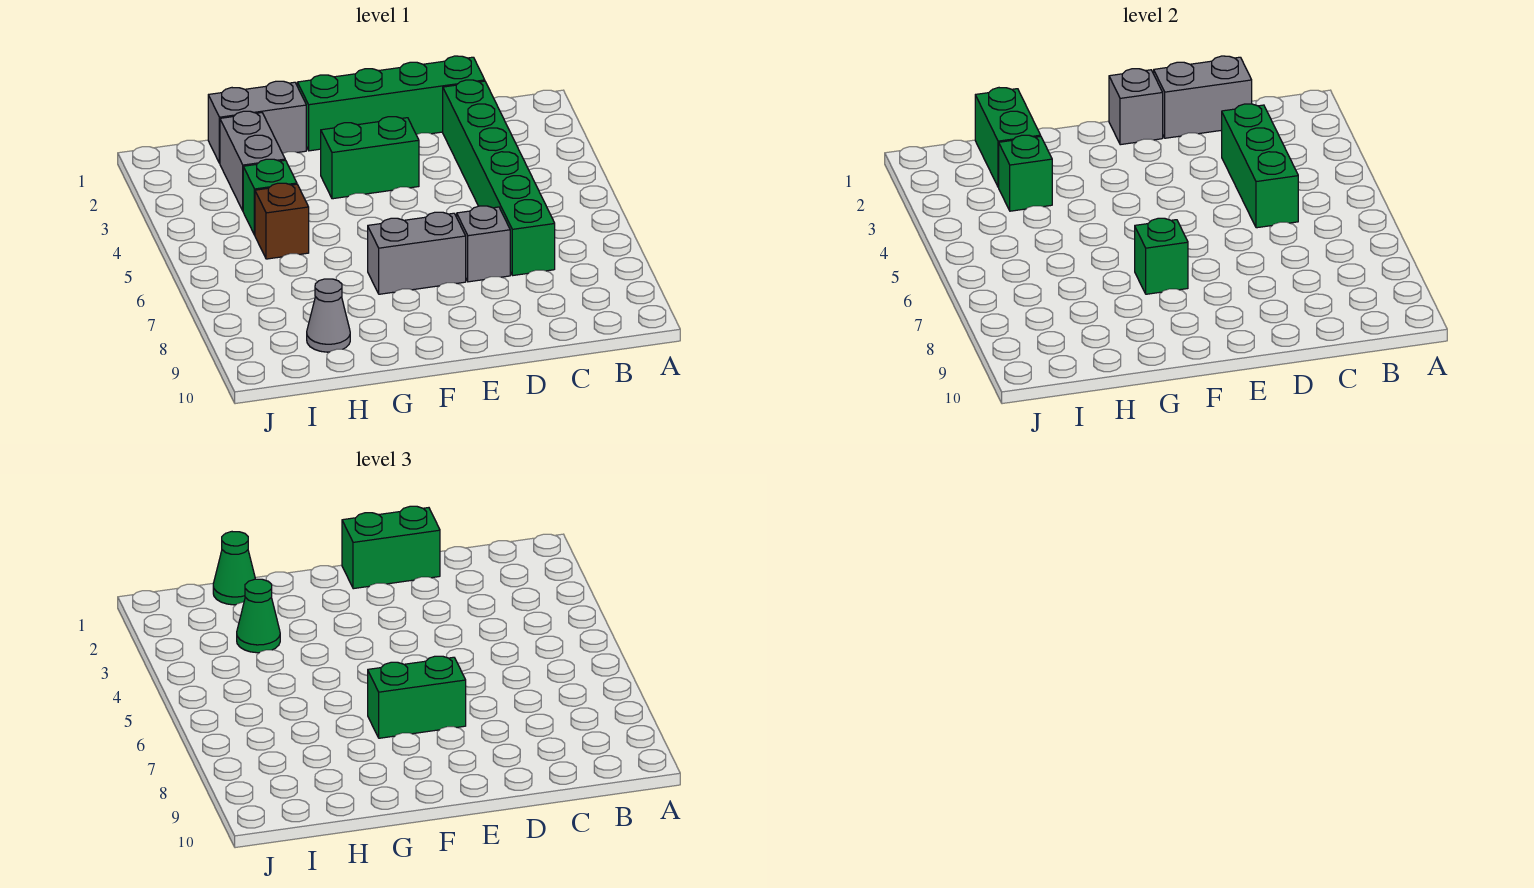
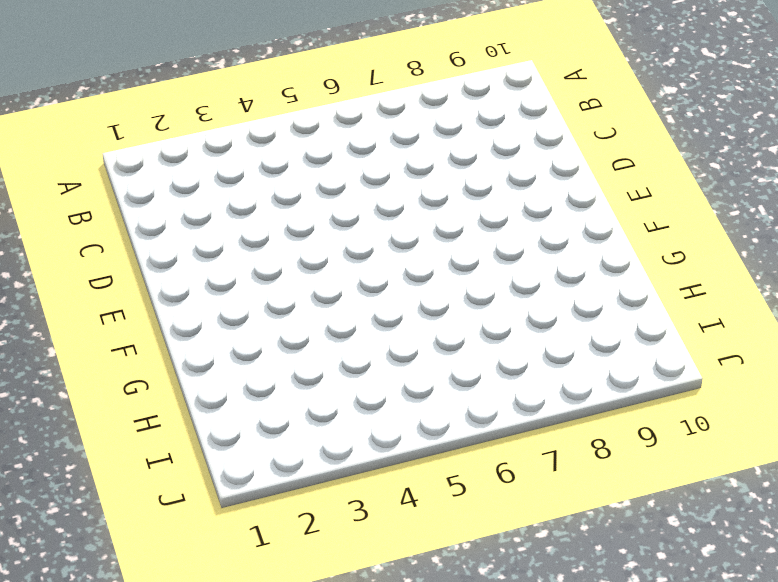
none -> green 1x4 brick [297,56,485,151]
none -> green 1x6 brick [443,80,555,276]
none -> grey 1x1 brick [457,206,510,282]

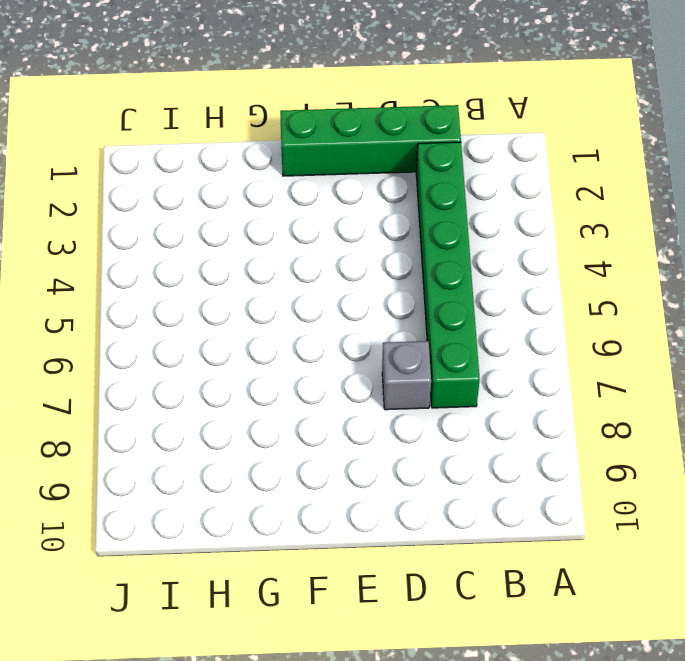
none -> green 1x2 brick [321,117,419,199]
none -> grey 1x2 brick [368,212,466,294]
none -> grey 1x2 brick [208,81,306,163]

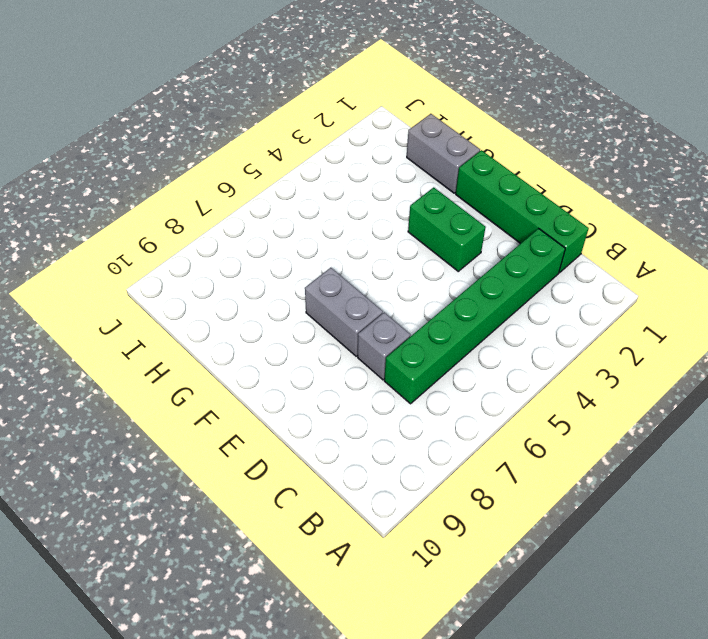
none -> grey 1x2 brick [220,111,285,210]
none -> green 1x1 brick [243,159,297,235]
none -> brown 1x1 brick [255,183,309,259]

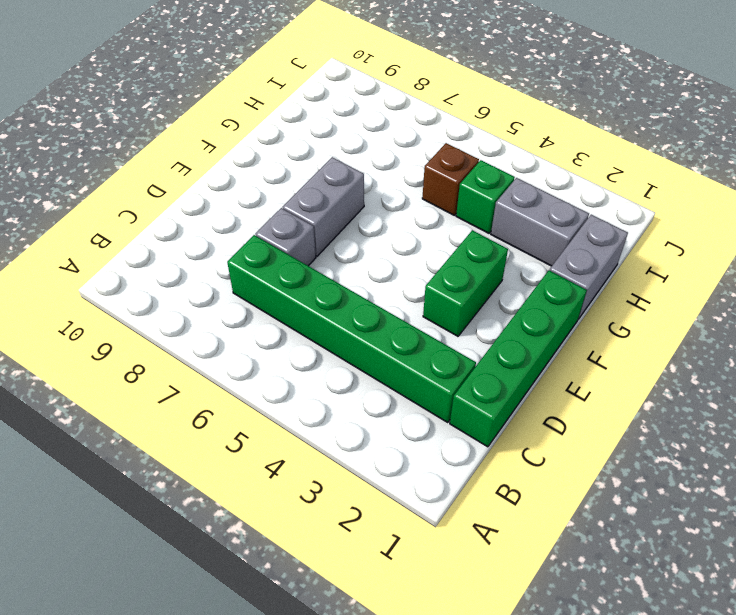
none -> grey 1x1 cone [307,279,350,352]
none -> grey 1x2 brick [1154,56,1252,138]
none -> green 1x3 brick [1222,104,1298,228]

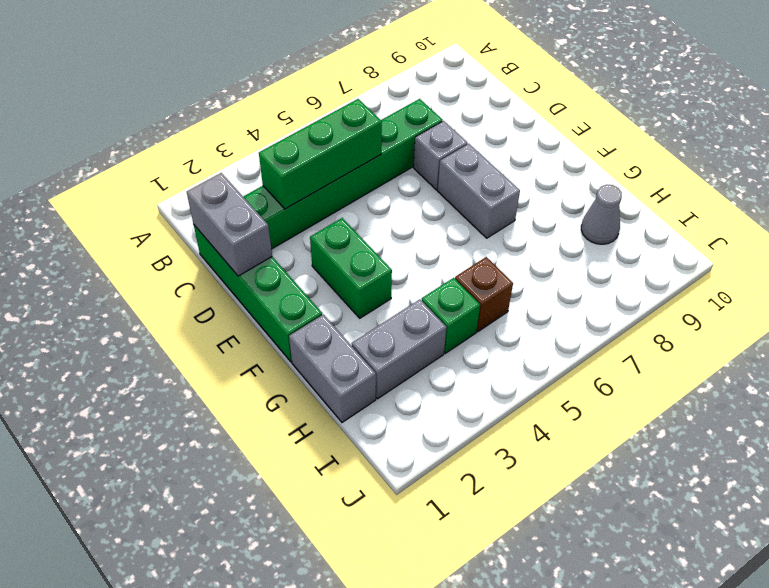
none -> grey 1x1 brick [1109,69,1163,145]
none -> green 1x1 brick [1135,218,1188,294]
none -> green 1x2 brick [975,88,1041,187]

